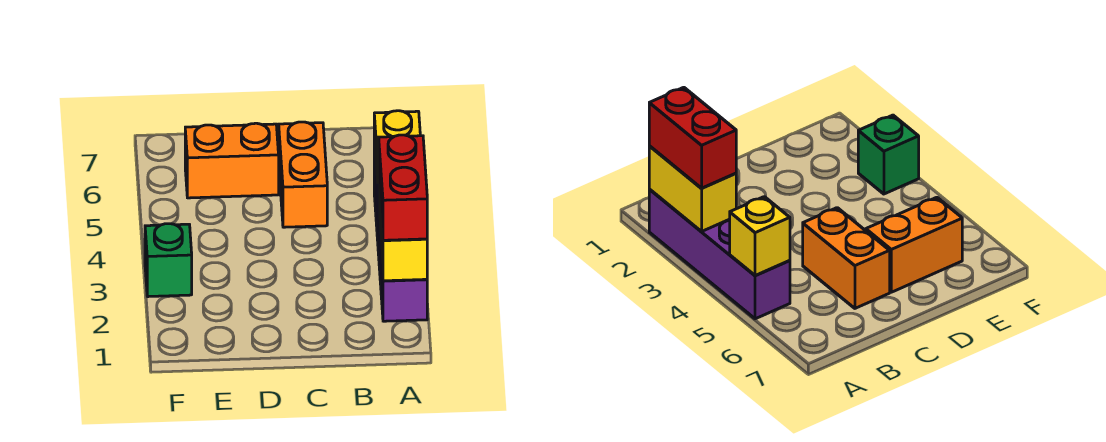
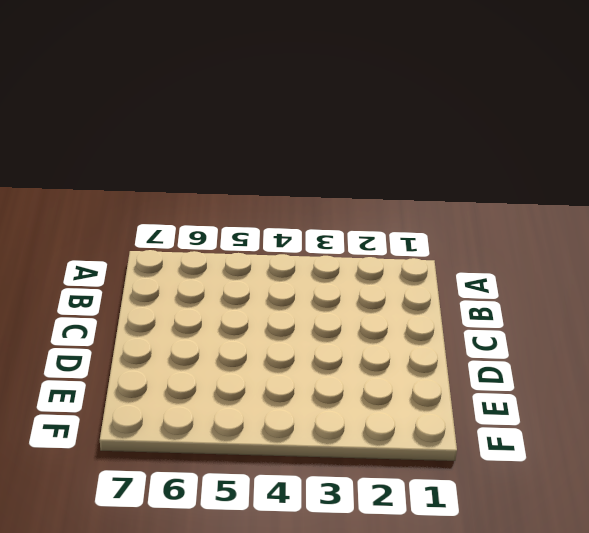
none -> purple 1x4 brick [374,157,427,321]
none -> orange 1x2 brick [279,122,327,227]

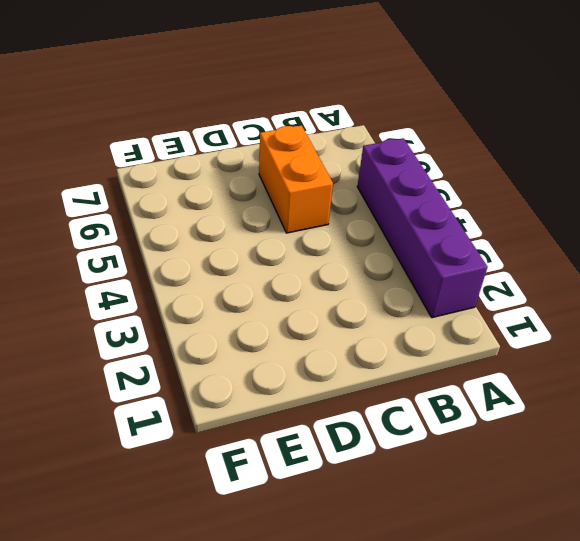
none -> orange 1x2 brick [185,123,279,198]
none -> green 1x1 brick [145,224,192,297]

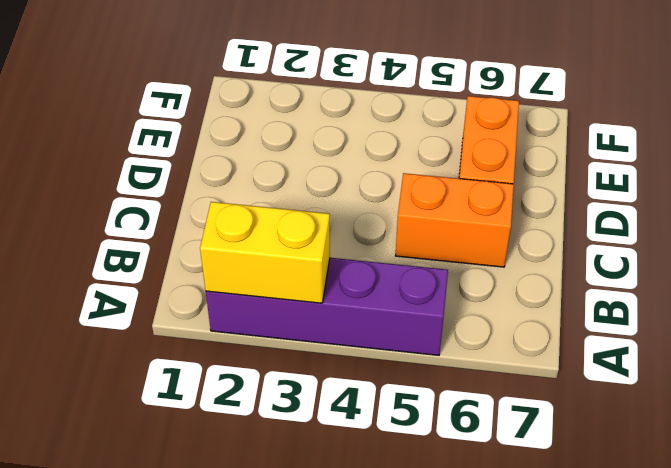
none -> green 1x1 brick [145,224,192,297]
none -> yellow 1x1 brick [374,111,420,184]

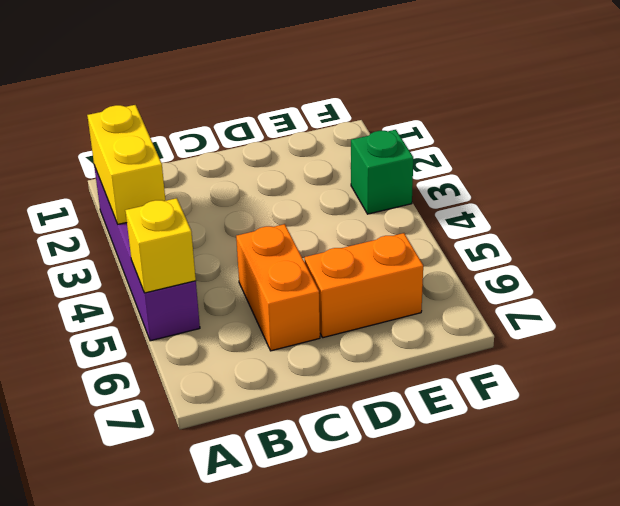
none -> red 1x2 brick [379,135,427,240]

